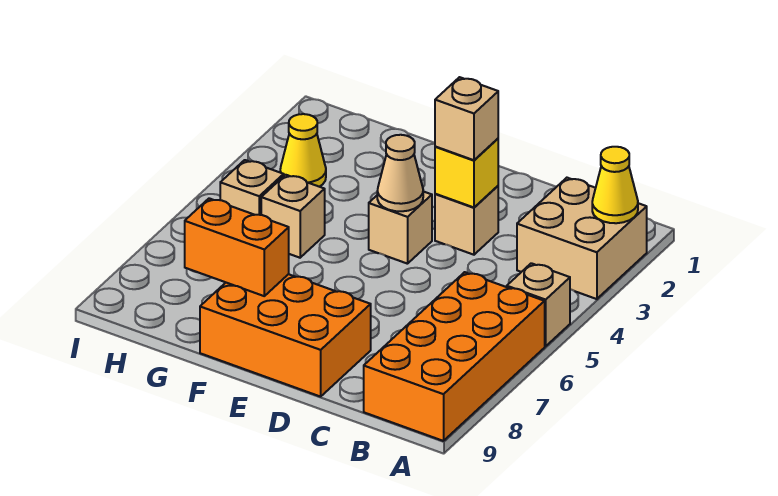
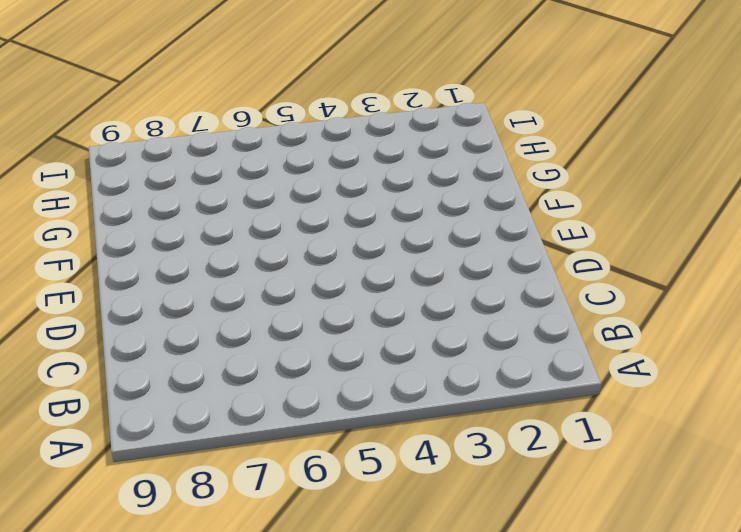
none -> tan 2x2 brick [517,178,647,299]
none -> tan 1x1 brick [507,263,570,346]
none -> orange 2x4 brick [364,272,545,441]

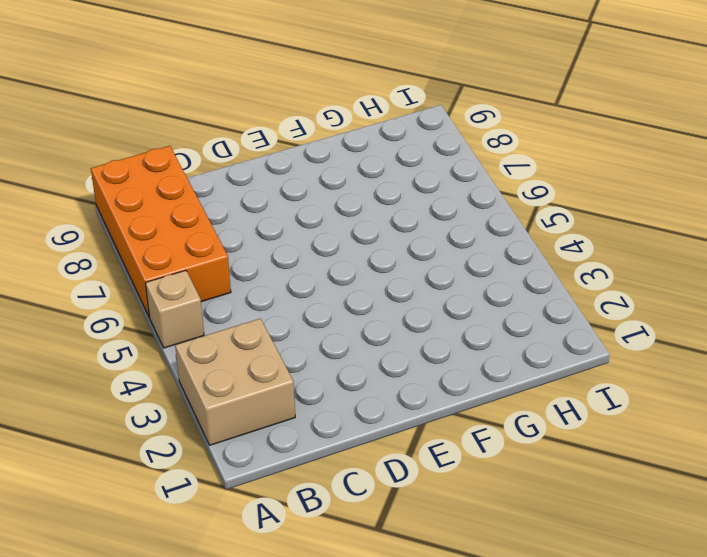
none -> tan 1x1 brick [435,186,498,255]
none -> orange 2x3 brick [200,274,371,397]
none -> tan 1x1 brick [369,191,432,264]

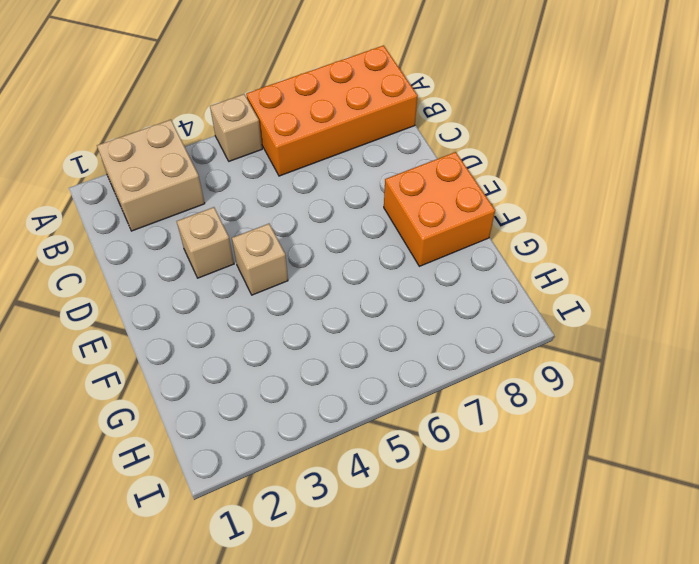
orange 2x2 brick [384,152,495,266] -> orange 2x3 brick [200,274,371,397]
none -> tan 1x1 brick [261,175,325,258]
none -> yellow 1x1 cone [280,114,326,187]
none -> tan 1x1 brick [220,160,284,215]

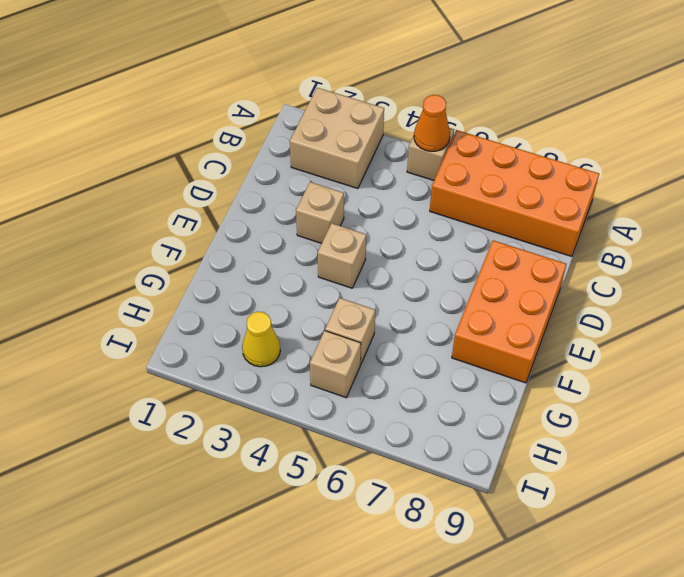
orange 1x1 cone [414,95,450,151] -> none
none -> yellow 1x1 cone [592,147,638,223]
none -> yellow 1x1 brick [435,139,498,207]
none -> tan 1x1 cone [377,135,423,211]

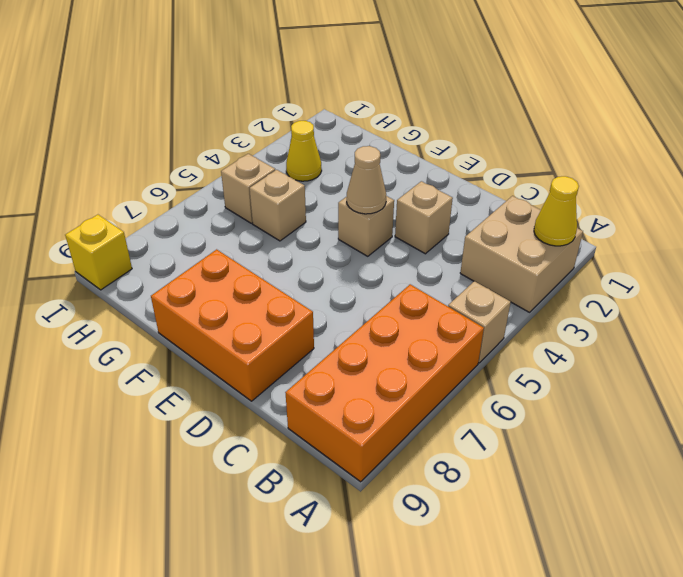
yellow 1x1 brick [65,215,132,290] -> yellow 1x1 brick moved to [435,139,498,207]
none -> orange 1x2 brick [185,198,289,296]
none -> tan 1x1 brick [435,77,498,160]

